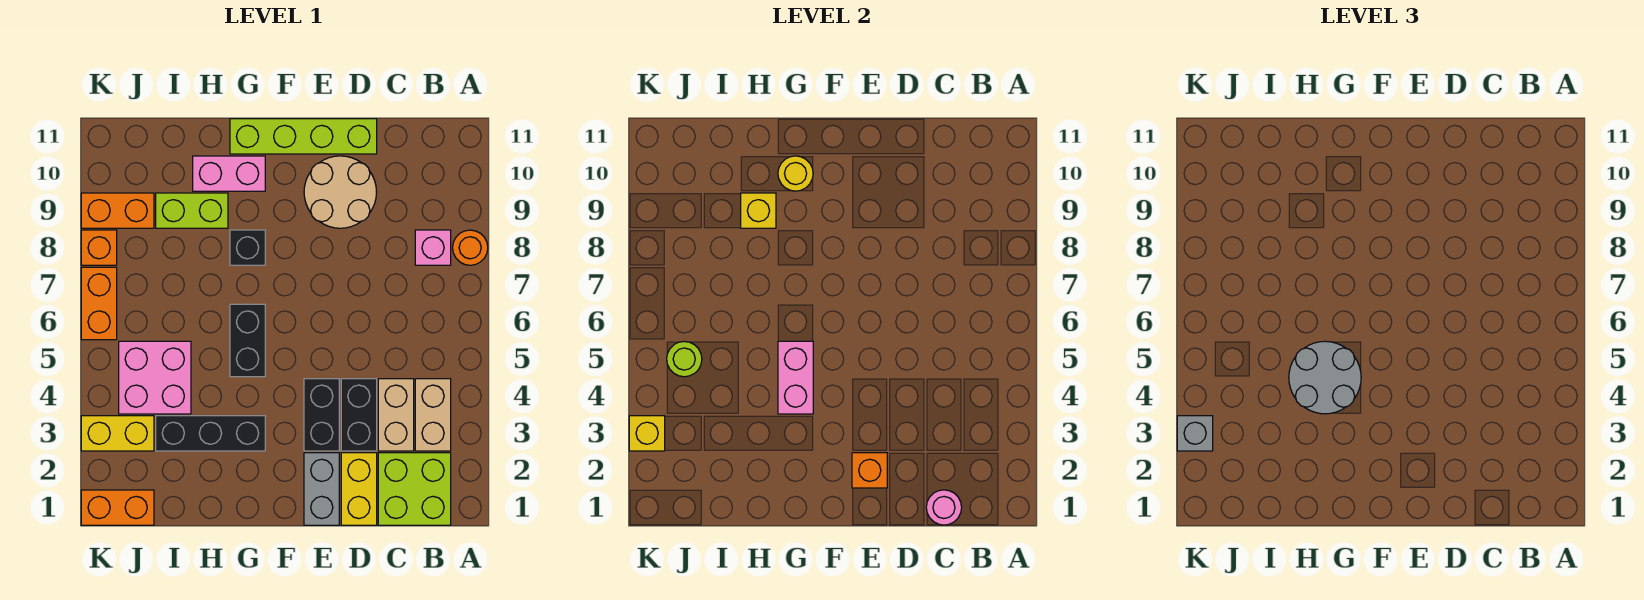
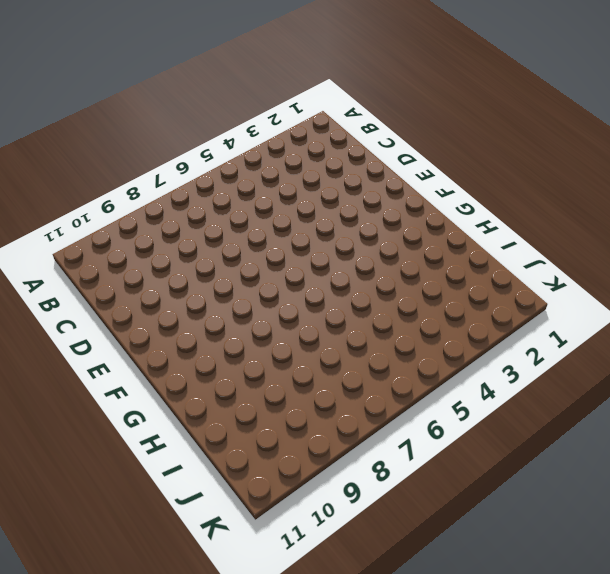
none -> orange 1x1 round brick [453,230,488,265]
none -> lime 2x2 brick [378,453,451,525]
none -> tan 1x2 brick [415,379,451,451]
none -> pink 1x1 brick [415,230,451,265]

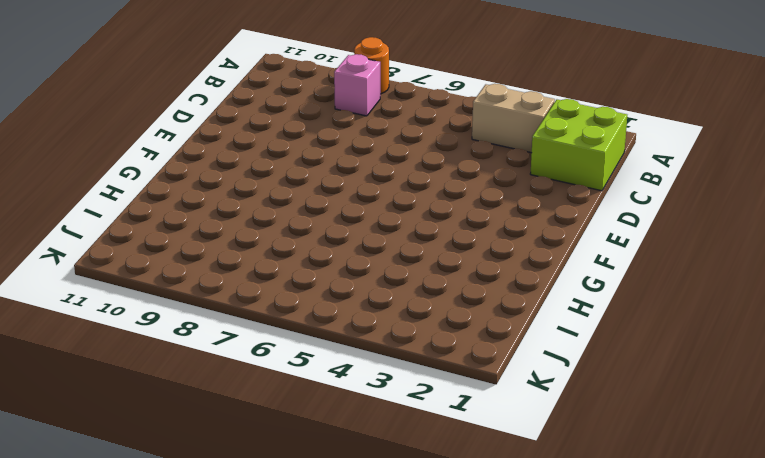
none -> tan 1x2 brick [378,379,414,451]
none -> yellow 1x2 brick [341,453,377,525]
none -> black 1x2 brick [341,379,377,451]
none -> tan 2x2 round brick [304,156,377,228]

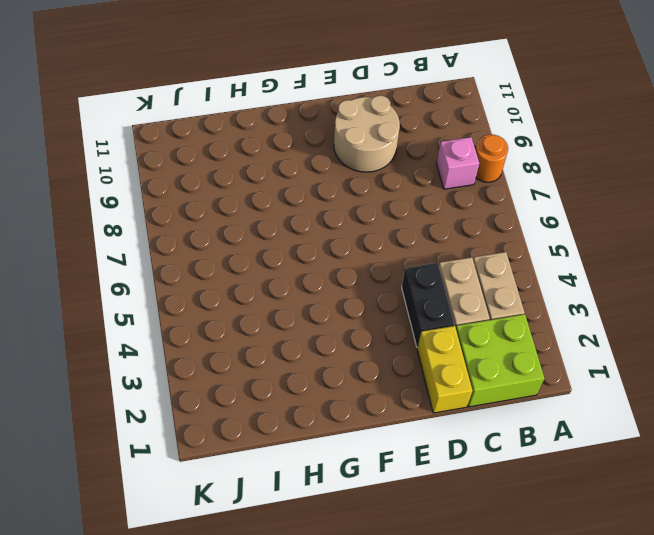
none -> lime 1x4 brick [230,119,377,154]
none -> grey 1x2 brick [304,453,339,525]
none -> black 1x2 brick [304,379,339,451]
none -> black 1x3 brick [156,416,265,451]

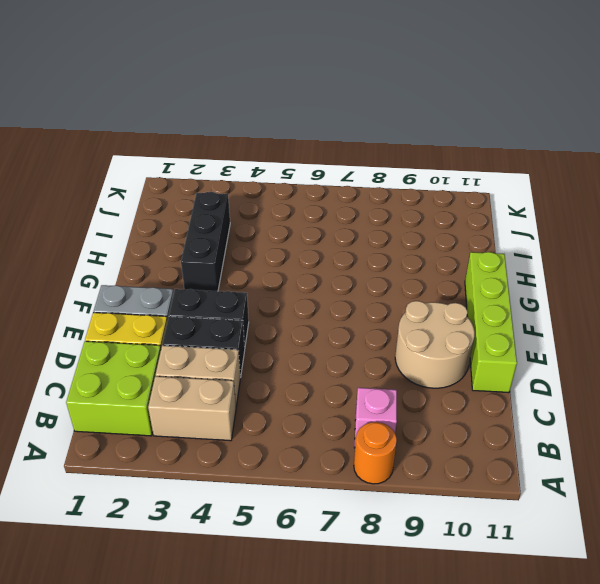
none -> black 1x2 brick [230,304,265,377]
none -> black 1x1 brick [230,230,265,265]
none -> pink 1x2 brick [193,156,265,191]
none -> lime 1x2 brick [156,193,228,228]

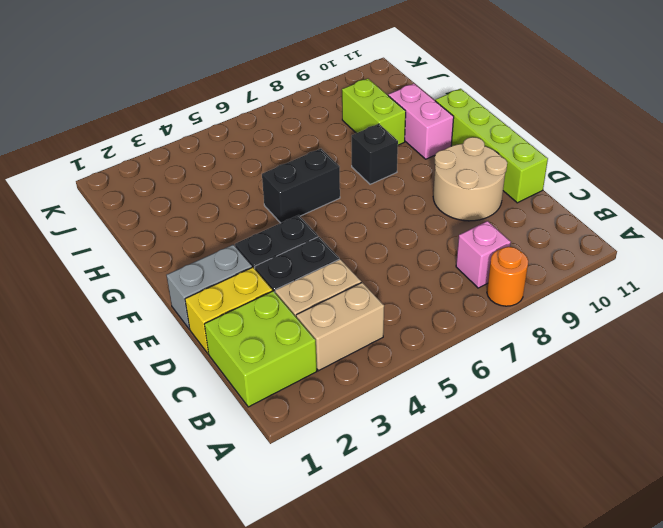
none -> black 1x3 brick [156,416,265,451]
none -> pink 2x2 brick [119,341,191,414]
none -> orange 1x2 brick [81,490,154,525]
none -> yellow 1x2 brick [81,416,154,451]

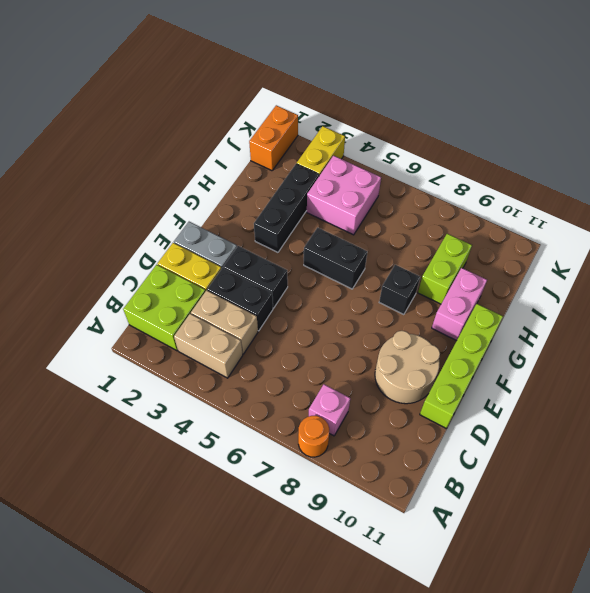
none -> orange 1x2 brick [81,193,154,228]
none -> orange 1x2 brick [81,267,117,340]
none -> orange 1x1 brick [81,230,117,265]
none -> pink 1x1 round brick [926,490,962,525]

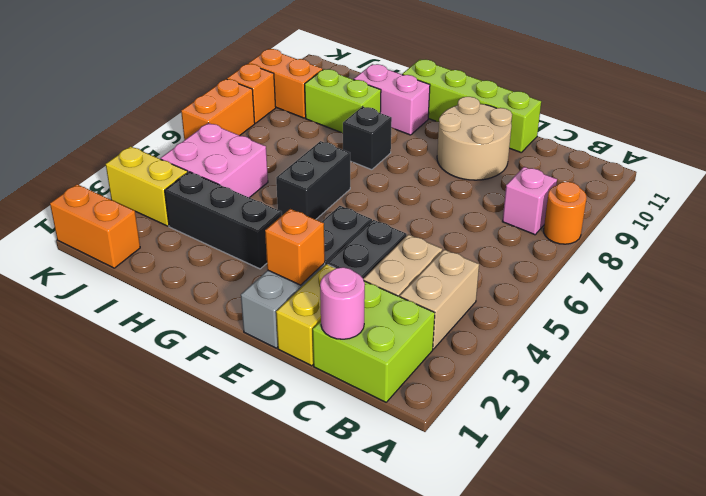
none -> pink 1x2 brick [778,341,813,414]
none -> yellow 1x1 round brick [778,156,813,191]
none -> yellow 1x1 brick [741,193,776,228]
none -> lime 1x1 round brick [667,341,702,377]

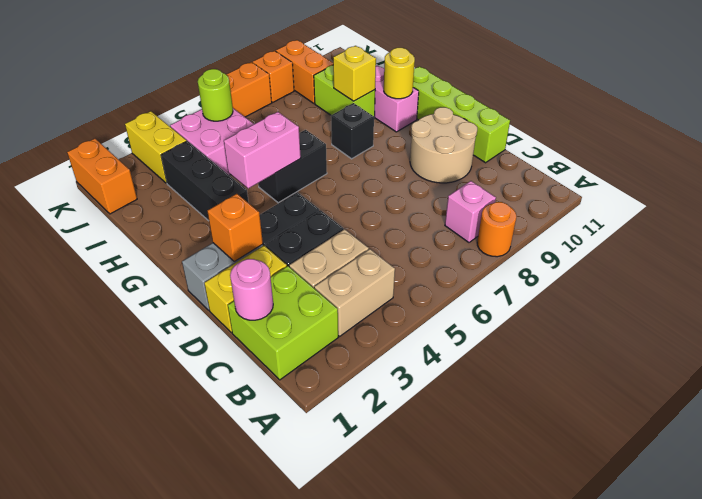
none -> yellow 1x1 brick [629,416,665,451]
none -> grey 2x2 round brick [1289,341,1361,414]
none -> grey 1x1 brick [1177,416,1213,451]

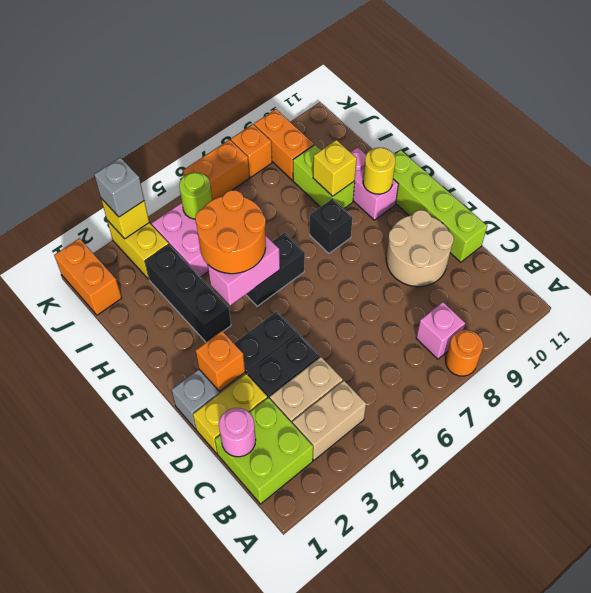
orange 2x2 round brick [195,190,266,274] -> grey 2x2 round brick [1289,341,1361,414]

